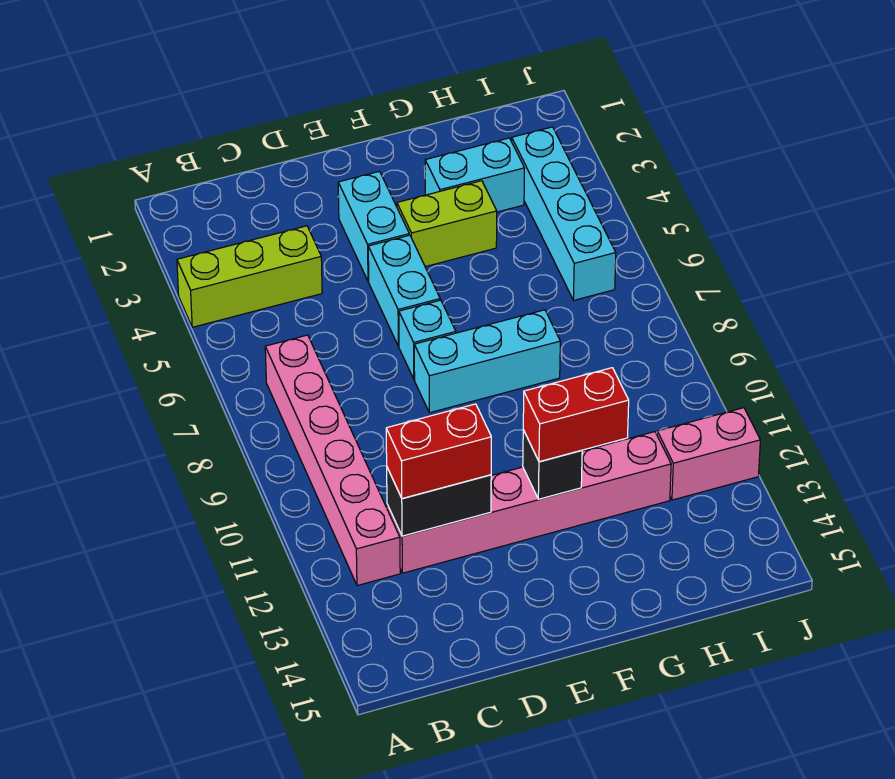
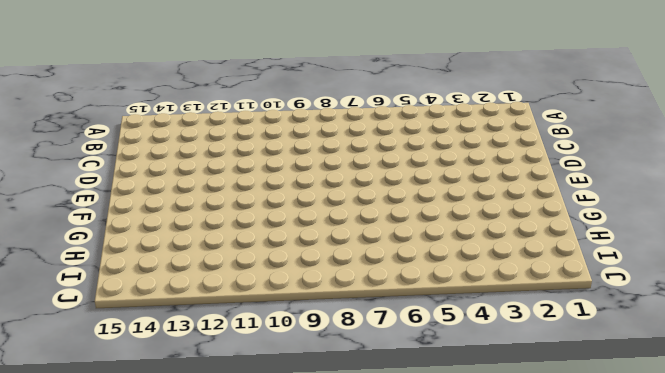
none -> lime 1x3 brick [177,226,322,327]
none -> pink 1x6 brick [265,335,400,586]
none -> pink 1x6 brick [387,432,671,573]

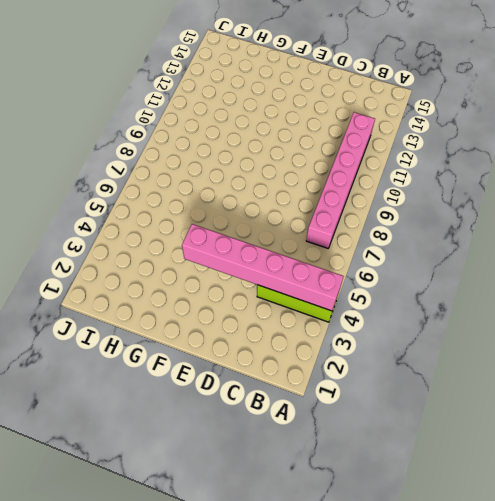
pink 1x6 brick [182,224,344,311] -> pink 1x6 brick moved to [387,432,671,573]
none -> cyan 1x2 brick [338,171,409,281]
none -> cyan 1x2 brick [368,235,440,346]
none -> cyan 1x1 brick [399,300,456,379]

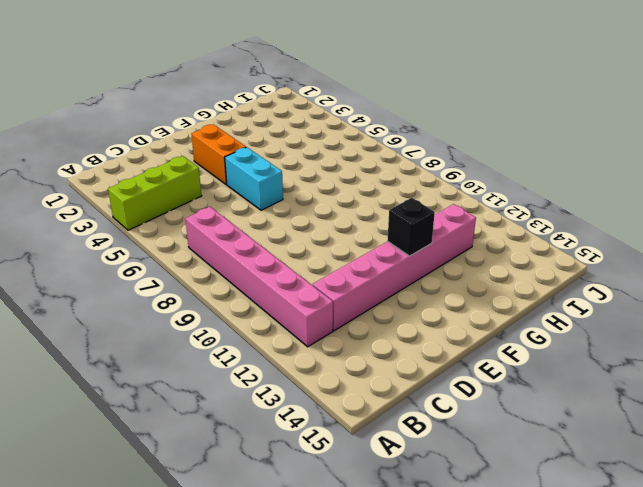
orange 1x2 brick [191,124,246,185] -> cyan 1x2 brick [338,171,409,281]
none -> cyan 1x1 brick [399,300,456,379]
none -> cyan 1x3 brick [414,310,560,413]
none -> lime 1x2 brick [397,181,497,267]

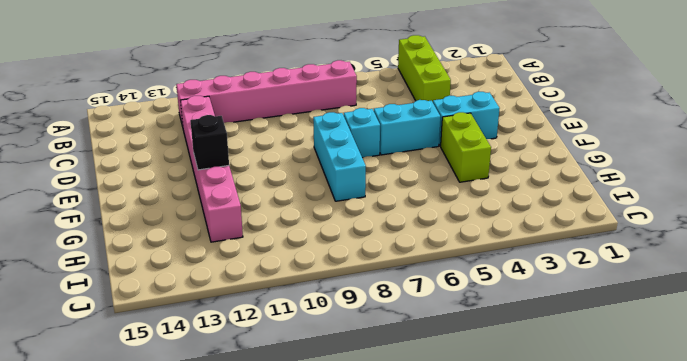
none -> cyan 1x2 brick [425,138,525,212]
none -> cyan 1x4 brick [512,127,616,300]
none -> pink 1x2 brick [657,408,760,500]

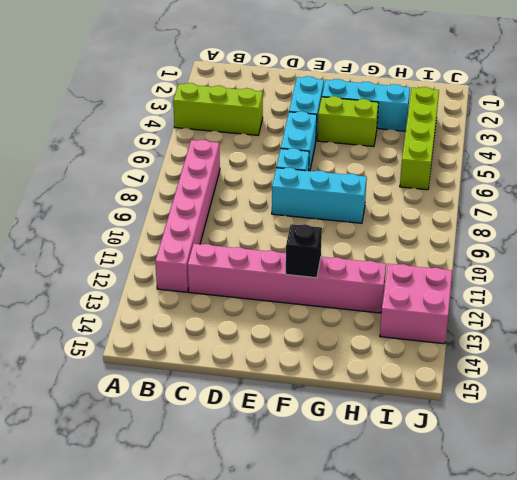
cyan 1x3 brick [322,79,410,131] -> cyan 1x2 brick [425,138,525,212]
lime 1x4 brick [400,87,439,190] -> cyan 1x4 brick [512,127,616,300]
pink 2x2 brick [380,264,452,344] -> pink 1x2 brick [657,408,760,500]
none -> black 1x2 brick [387,468,491,536]
none -> red 1x2 brick [386,404,491,499]
none -> red 1x2 brick [523,368,629,462]

